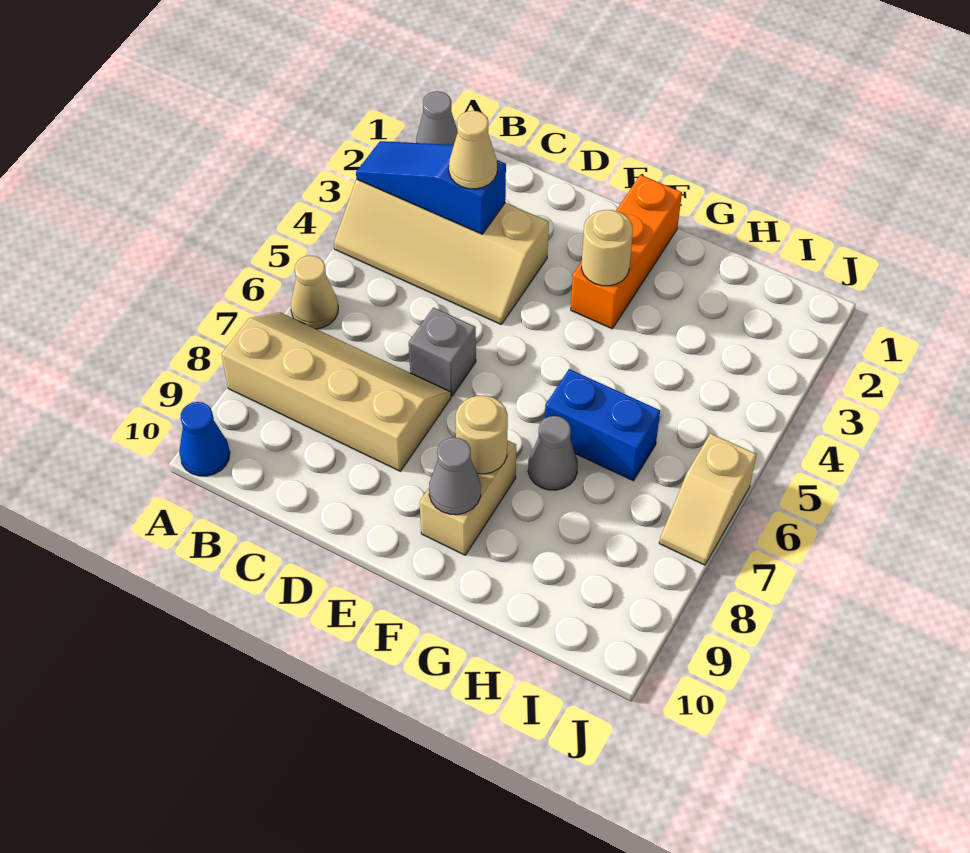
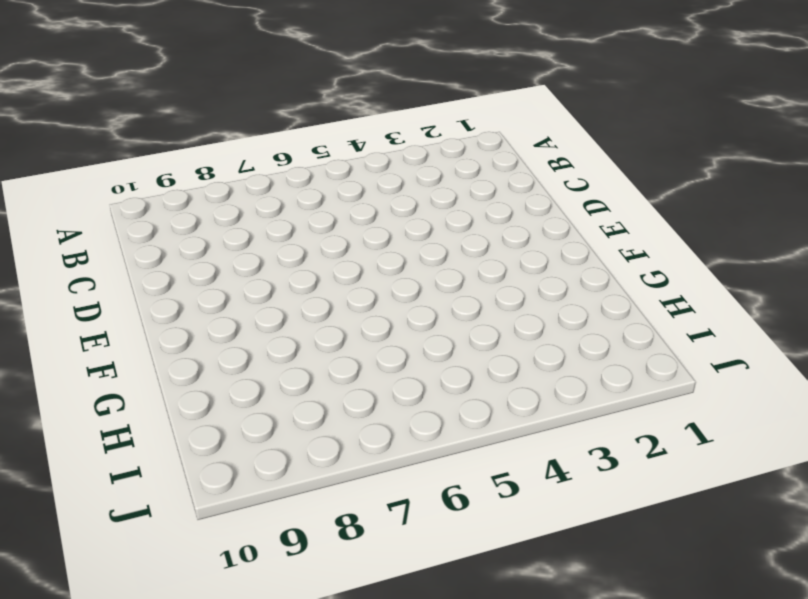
none -> grey 1x1 cone [416,91,458,145]
none -> tan 2x4 slope [334,179,549,324]
none -> tan 1x1 cone [291,256,338,329]

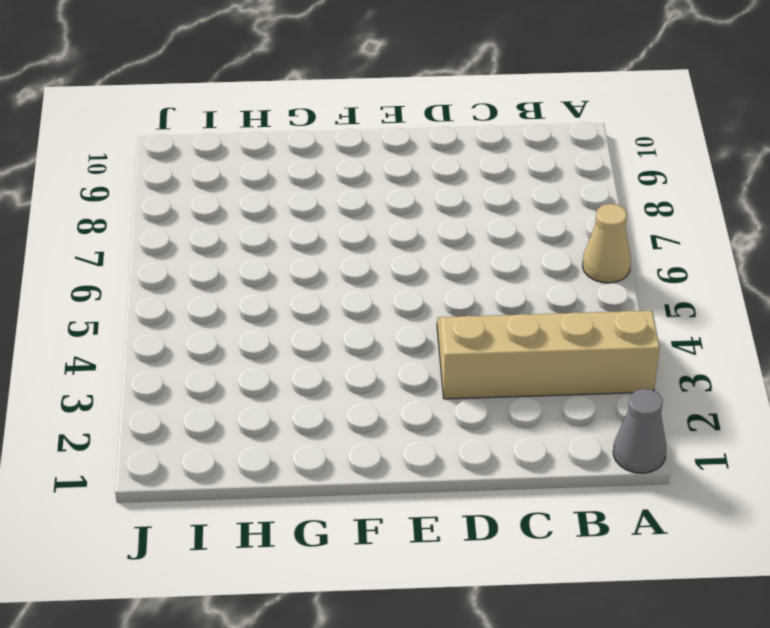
none -> tan 2x4 slope [222,313,451,471]
none -> blue 1x1 cone [179,402,230,476]
none -> grey 1x1 brick [409,308,476,396]

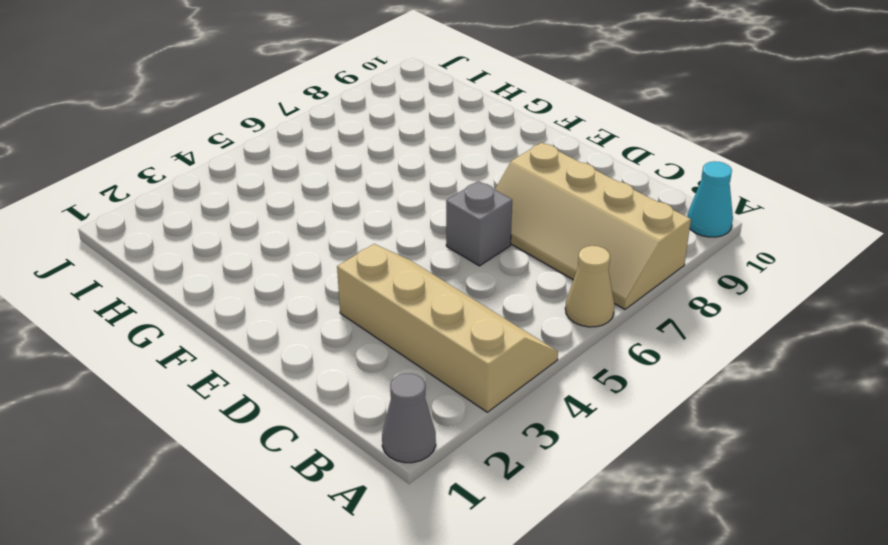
cyan 1x1 cone [687,161,733,237] -> blue 1x1 cone [179,402,230,476]
none -> orange 1x3 brick [571,175,682,329]
none -> tan 1x2 brick [420,440,516,555]
none -> blue 1x2 brick [545,369,660,481]

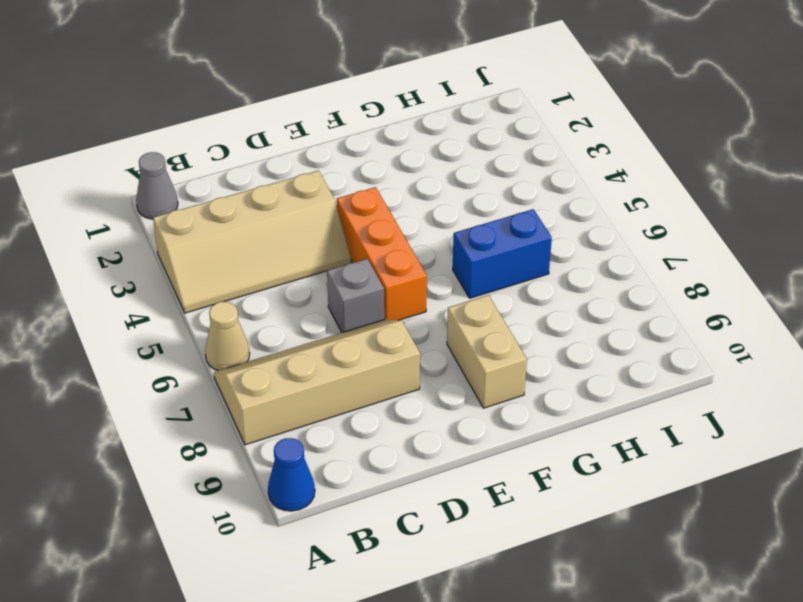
orange 1x3 brick [337,187,427,320] -> orange 1x3 brick moved to [571,175,682,329]
none -> grey 1x1 cone [528,416,578,490]
none -> tan 1x2 slope [659,433,756,565]
none -> blue 1x3 slope [356,141,506,234]

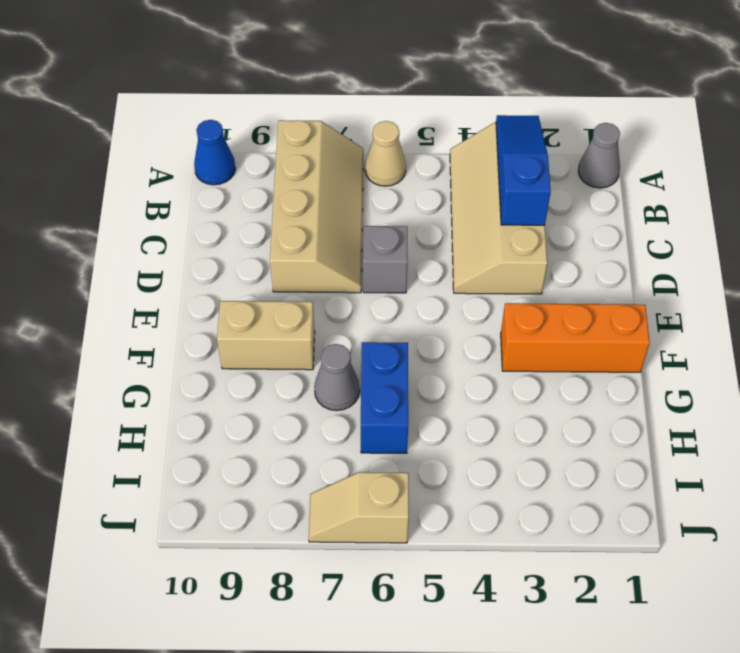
none -> tan 1x1 round brick [582,210,633,286]
none -> tan 1x1 round brick [456,396,508,474]
none -> grey 1x1 cone [429,437,481,515]

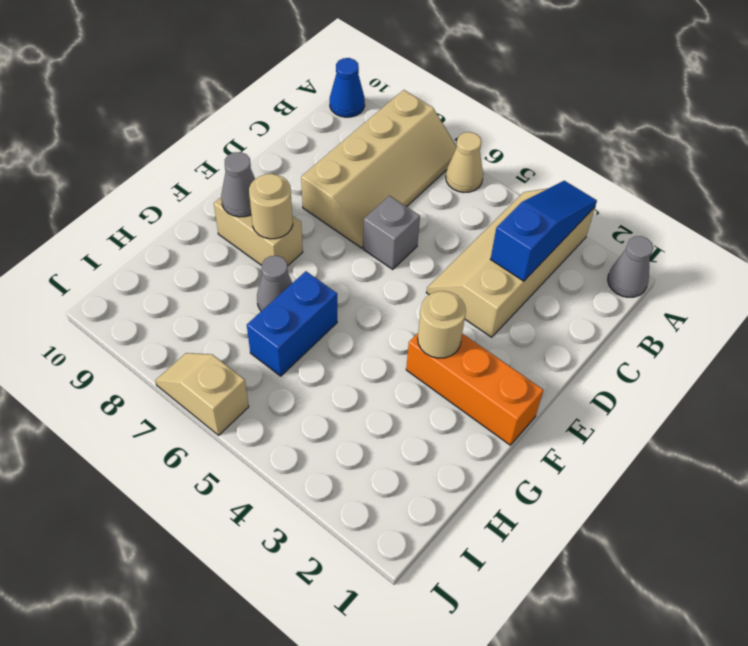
none -> tan 1x1 cone [449,111,497,189]

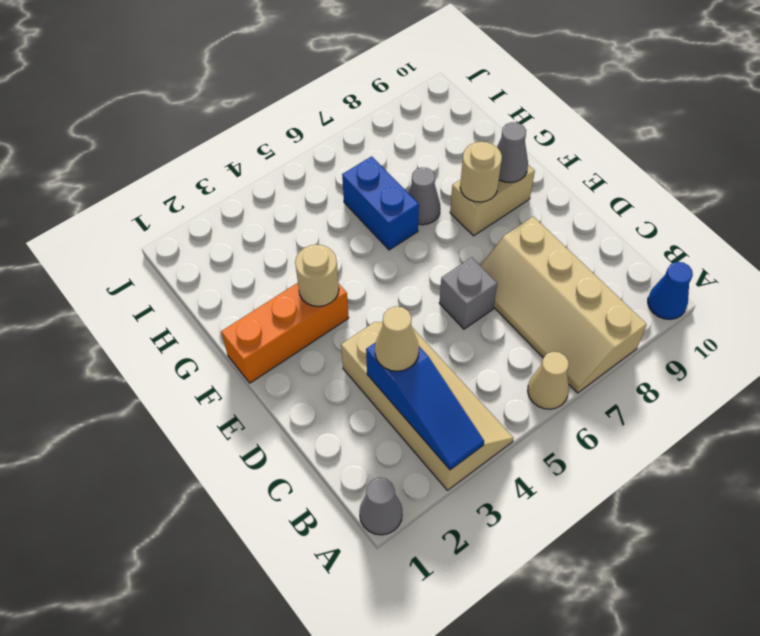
none -> tan 1x2 slope [659,433,756,565]

